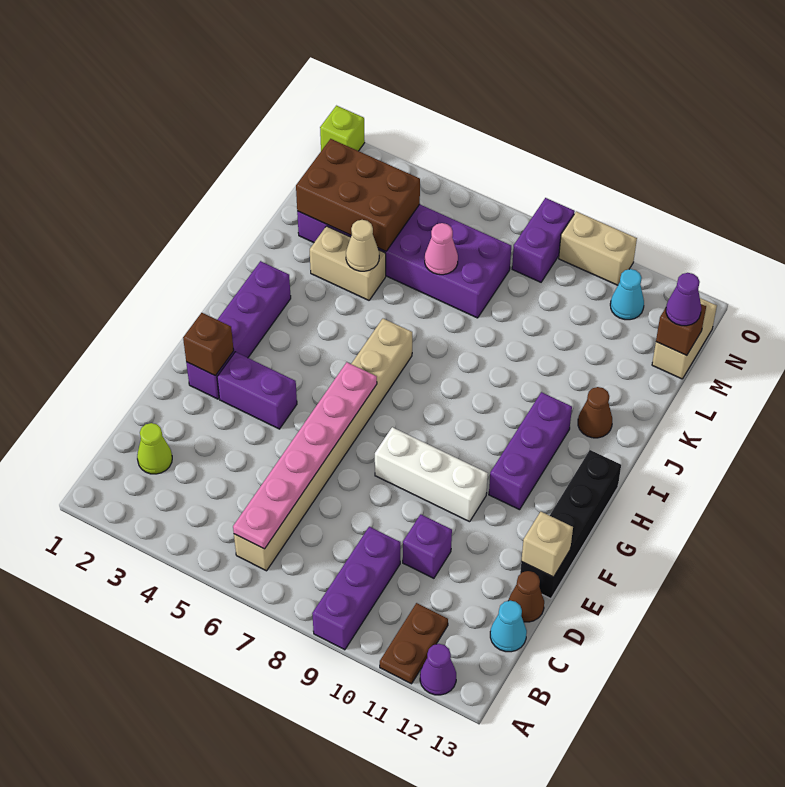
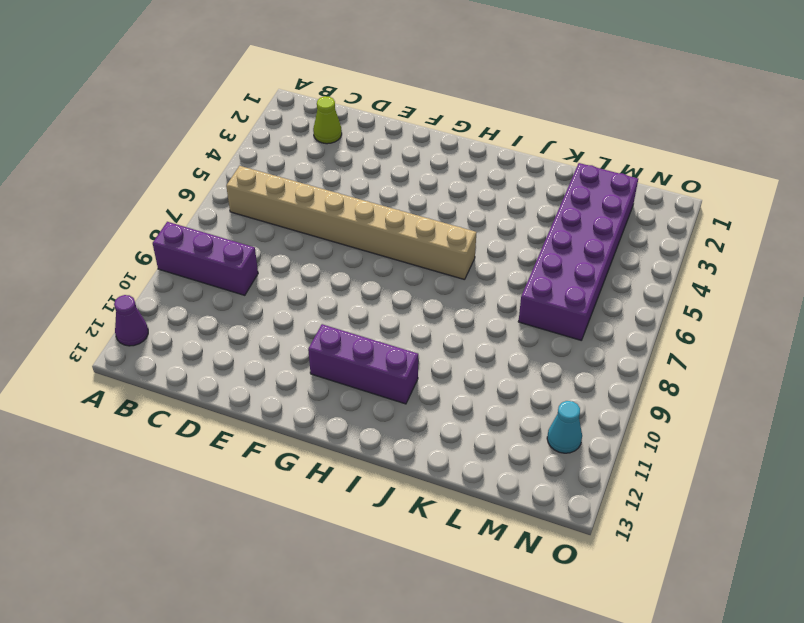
none -> brown 1x2 plate [380,603,448,684]
none -> cyan 1x1 cone [490,601,527,652]
none -> purple 1x1 brick [403,514,452,578]

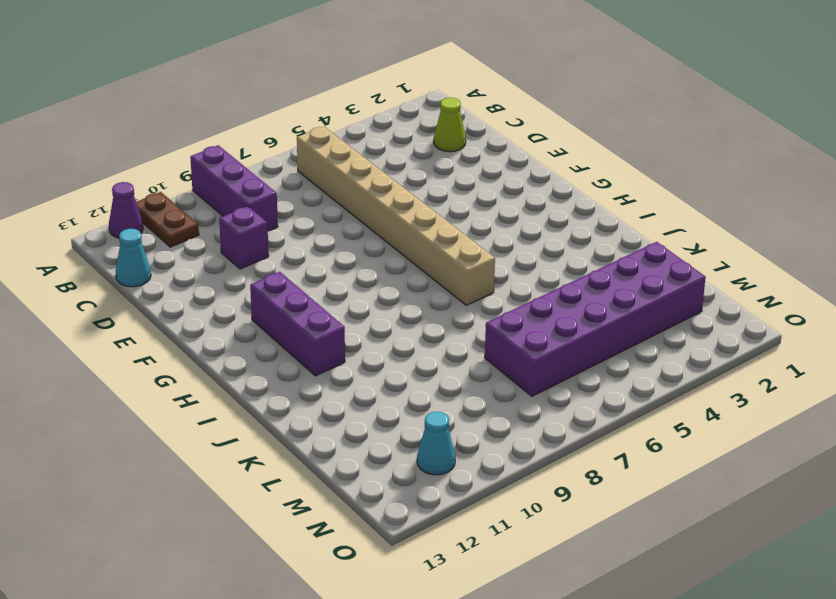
none -> brown 1x1 cone [509,571,544,622]
none -> black 1x4 brick [520,450,621,599]
none -> purple 1x4 brick [186,261,291,399]

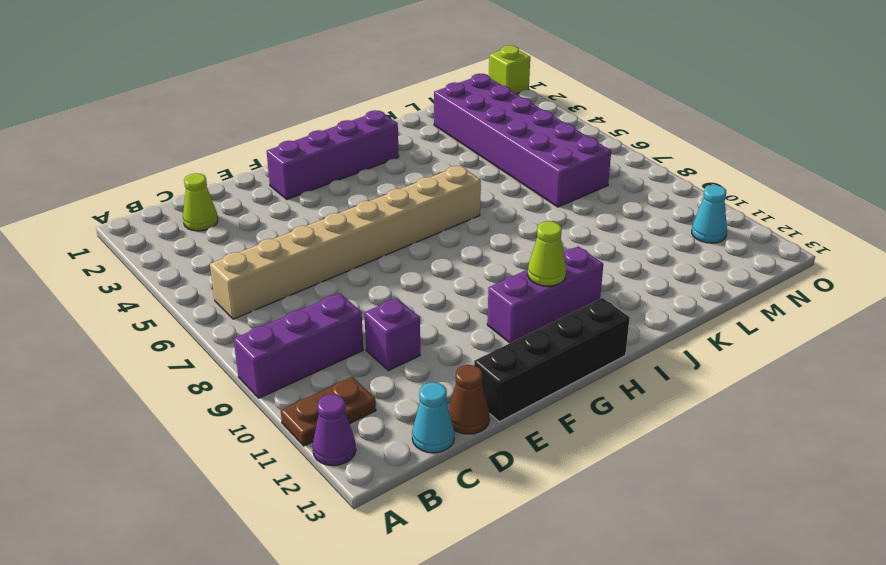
lime 1x1 cone [528,221,566,286] -> none
none -> purple 1x2 brick [217,352,297,429]
none -> white 1x3 brick [375,427,488,522]
none -> brown 1x1 cone [578,387,612,438]

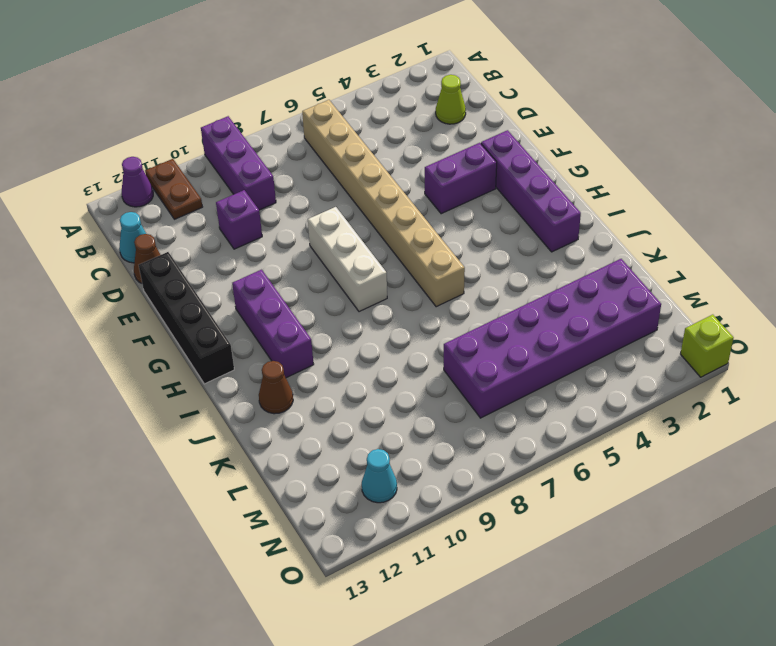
white 1x3 brick [308,207,387,312] -> white 1x3 brick turned to [375,427,488,522]
none -> tan 1x2 brick [310,226,386,300]
none -> tan 1x2 brick [652,298,717,379]
none -> purple 1x2 brick [512,198,575,282]

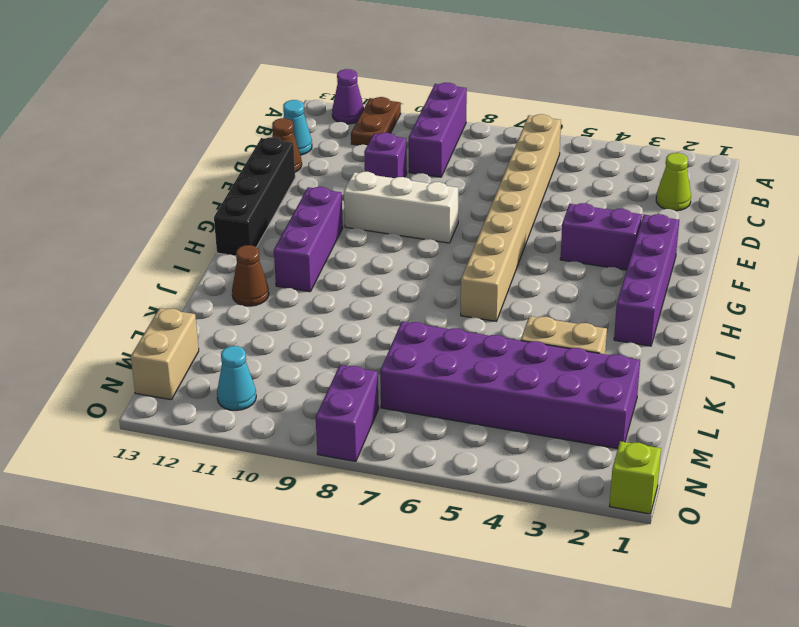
none -> tan 1x2 brick [559,211,637,285]
none -> pink 1x6 plate [233,362,377,549]
none -> tan 1x1 brick [521,512,573,577]

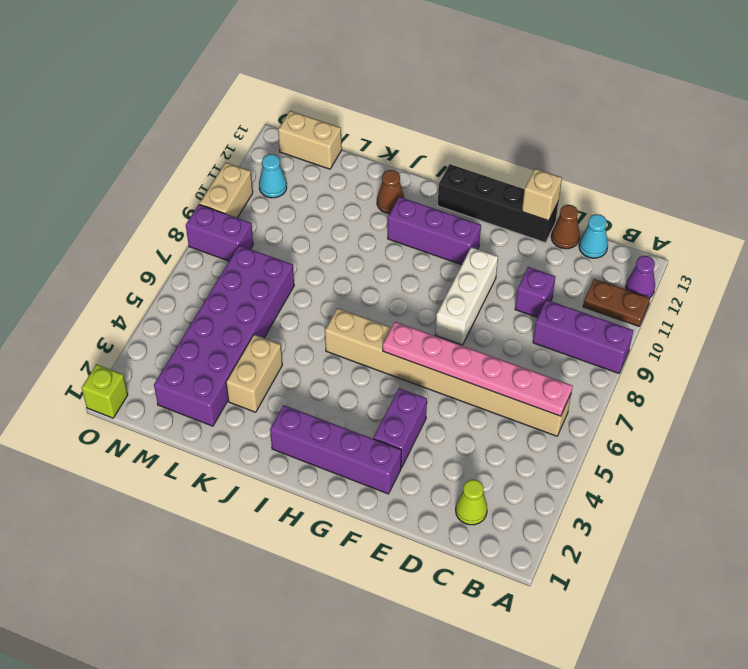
none -> brown 1x1 brick [183,313,234,376]
none -> tan 1x1 cone [346,220,379,271]
none -> brown 2x3 brick [296,139,420,251]

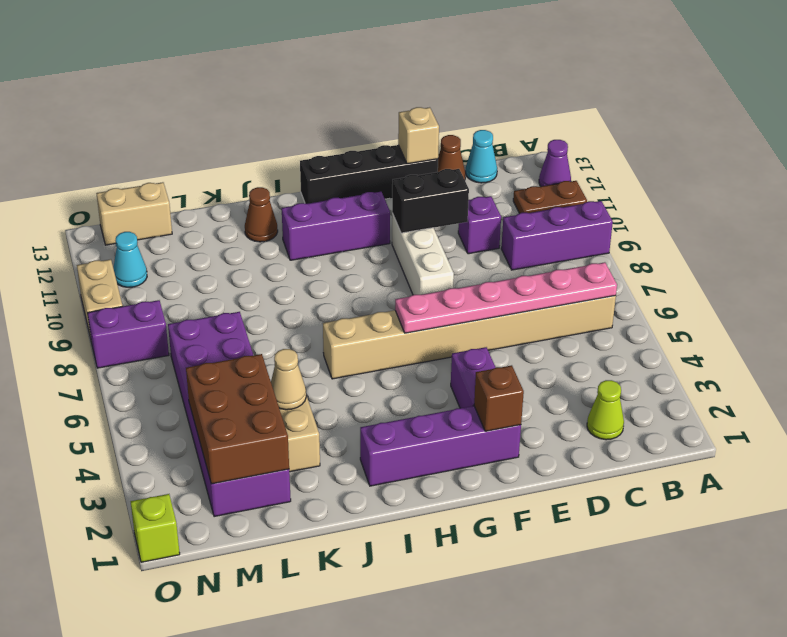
black 1x2 brick [392,169,469,233] -> none
none -> pink 1x1 cone [425,223,458,275]
none -> brown 1x1 brick [656,304,706,356]
none -> purple 1x1 cone [666,273,701,326]

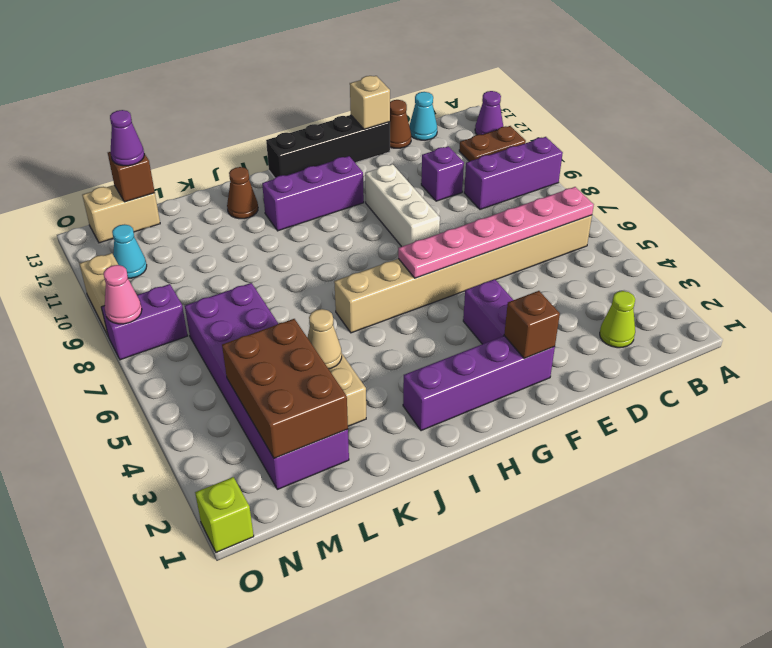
pink 1x1 cone [104,265,142,324] -> pink 1x1 cone moved to [425,223,458,275]

